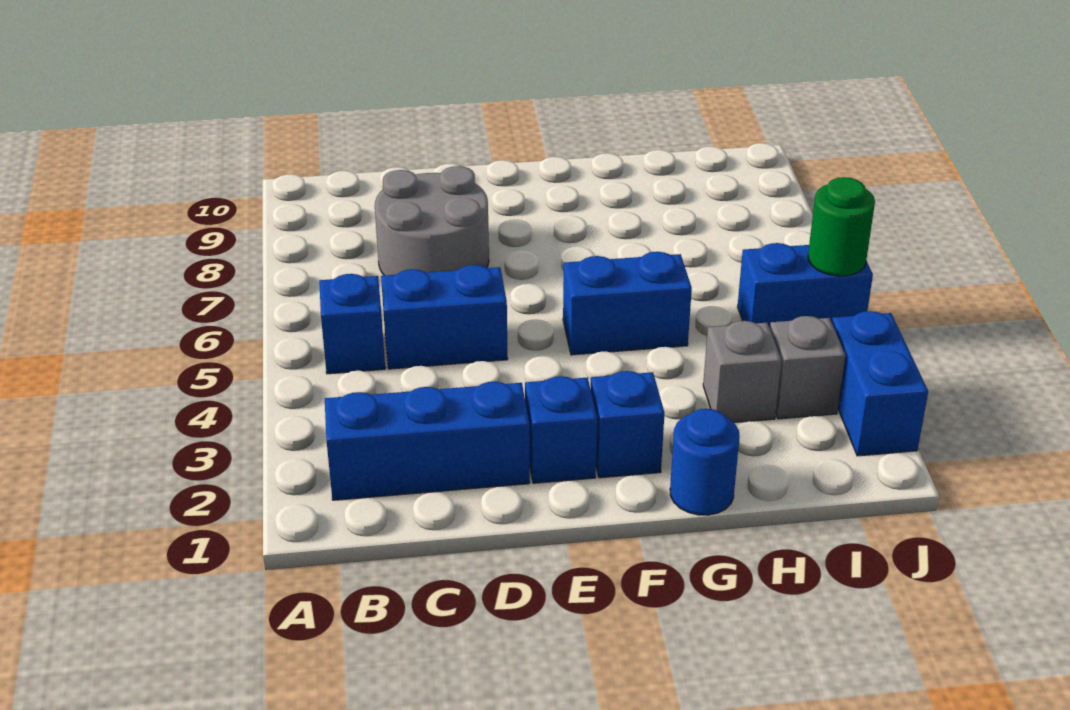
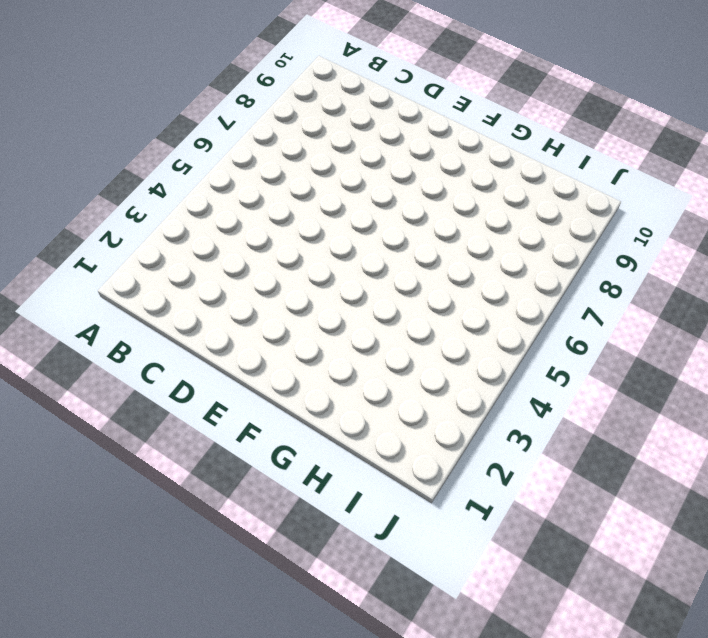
none -> blue 1x3 brick [325,382,530,500]
none -> blue 1x1 brick [319,274,385,374]
none -> blue 1x2 brick [381,265,508,369]

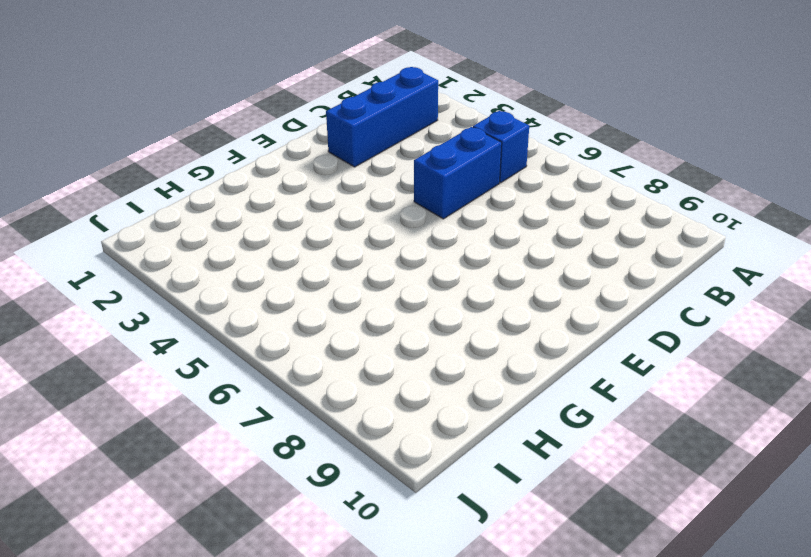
none -> grey 2x2 round brick [375,166,489,276]
none -> blue 1x1 brick [525,376,597,483]
none -> blue 1x1 brick [591,371,665,478]

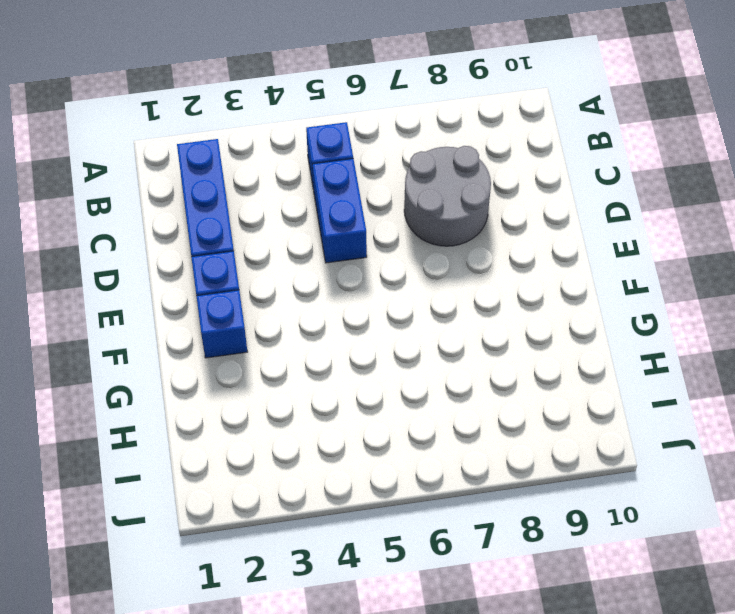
none -> blue 1x2 brick [563,252,692,355]
none -> blue 1x1 round brick [670,409,739,515]
none -> grey 1x1 brick [703,321,782,423]

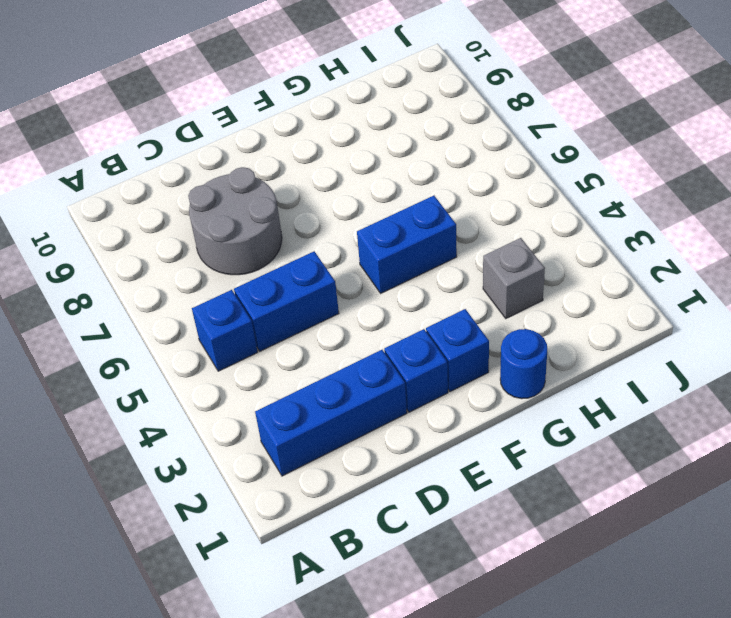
none -> grey 1x1 brick [770,316,845,419]
none -> blue 1x2 brick [738,243,873,328]
none -> blue 1x2 brick [832,311,928,456]

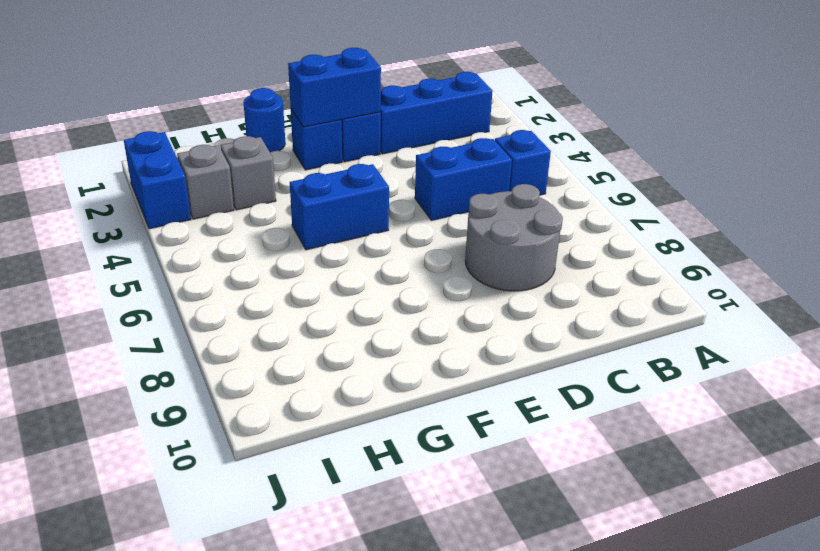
blue 1x2 brick [288,48,381,127] -> blue 1x2 brick moved to [738,243,873,328]
none -> green 1x1 round brick [808,177,875,276]

